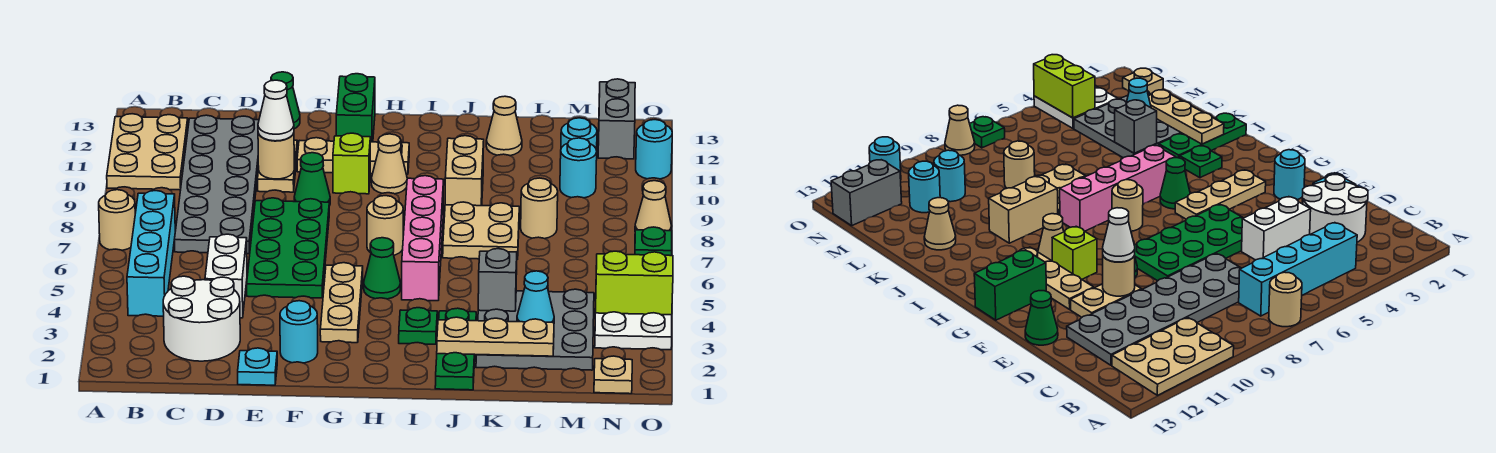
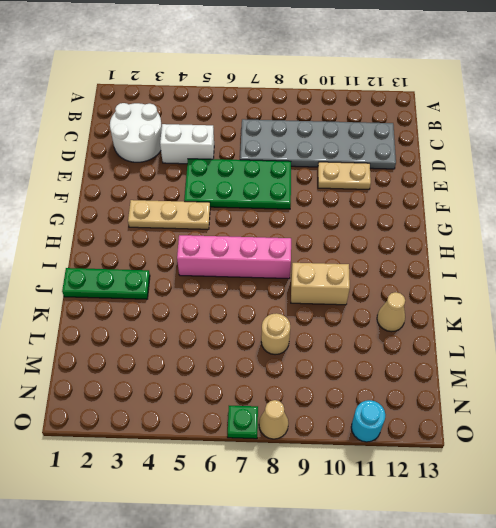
none -> tan 1x1 round brick [99,190,135,250]
none -> tan 2x3 plate [107,114,188,190]
none -> cyan 1x4 brick [127,191,175,316]
none -> cyan 1x1 plate [238,348,277,385]

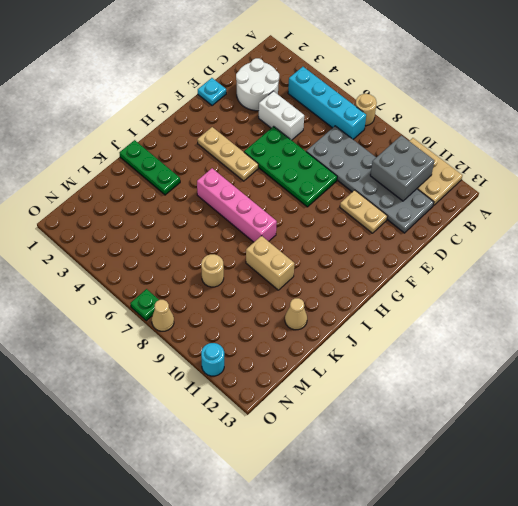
grey 2x2 brick [370,135,435,201] -> none
none -> green 1x1 cone [271,72,300,129]
none -> cyan 1x1 round brick [280,301,318,363]
none -> green 1x1 cone [294,153,330,206]
none -> tan 1x3 plate [297,138,409,174]

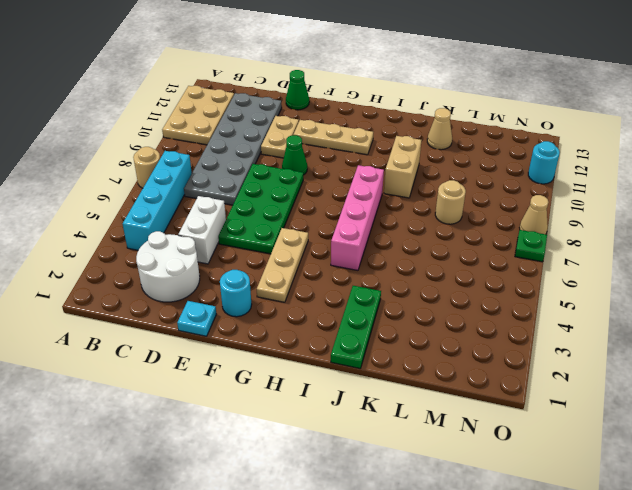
none -> lime 1x1 brick [333,133,370,194]
none -> green 1x2 brick [336,74,375,142]
none -> green 1x1 cone [364,238,400,299]
none -> tan 1x1 round brick [367,196,403,255]

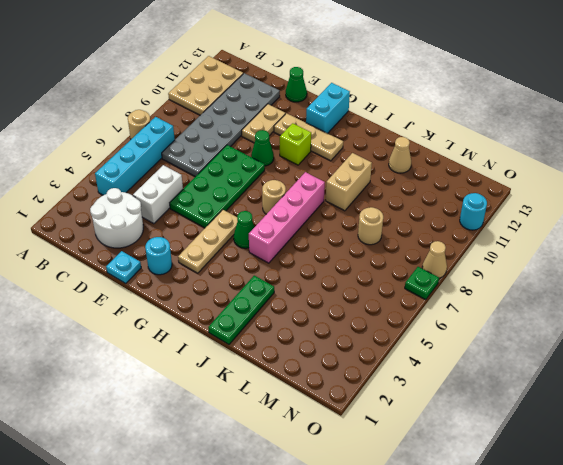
cyan 1x2 brick [306,83,350,133] -> green 1x2 brick [336,74,375,142]
none -> tan 1x1 cone [372,134,407,194]
none -> green 1x1 plate [399,308,437,344]
none -> tan 2x2 plate [443,202,519,259]
none -> grey 3x3 plate [476,289,594,370]

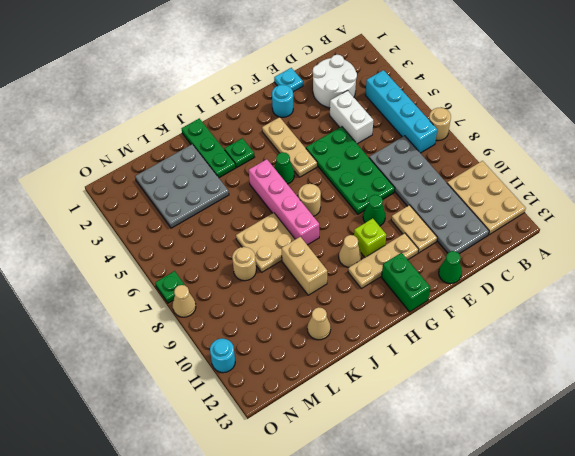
none -> cyan 1x1 round brick [560,138,597,198]
none -> cyan 1x1 round brick [561,118,597,150]
none -> tan 1x1 plate [594,356,632,394]
none -> white 2x2 plate [595,309,672,350]

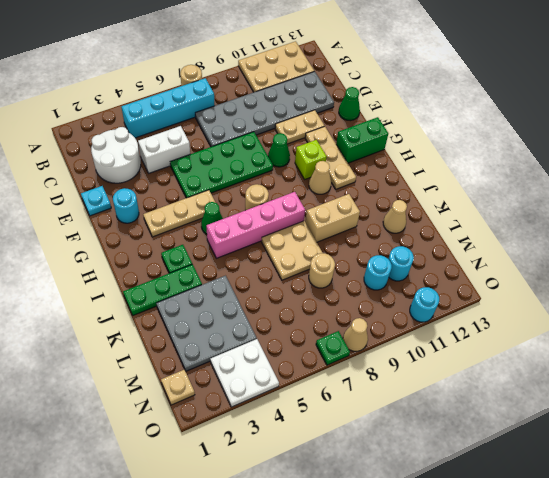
none -> grey 1x2 brick [598,79,635,159]
none -> tan 1x1 round brick [258,133,294,179]
none -> tan 1x3 plate [437,317,554,356]
none -> grey 1x1 brick [478,249,517,311]

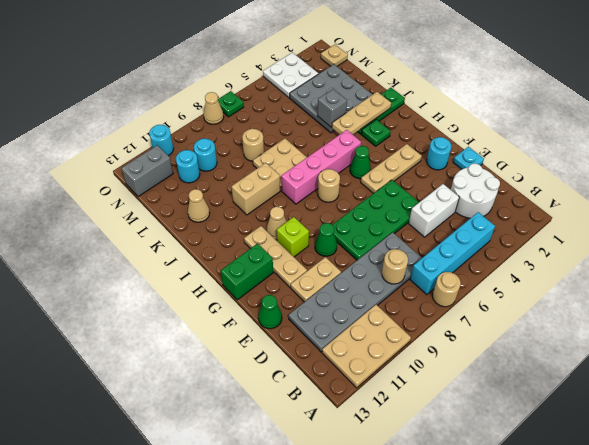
tan 1x1 round brick [382,249,408,284] -> tan 1x1 round brick moved to [258,133,294,179]
tan 1x3 plate [332,92,391,134] -> tan 1x3 plate turned to [437,317,554,356]
none -> cyan 1x1 cone [517,271,554,323]
none -> lime 1x2 brick [595,251,673,315]
none -> white 1x1 cone [258,80,294,141]

